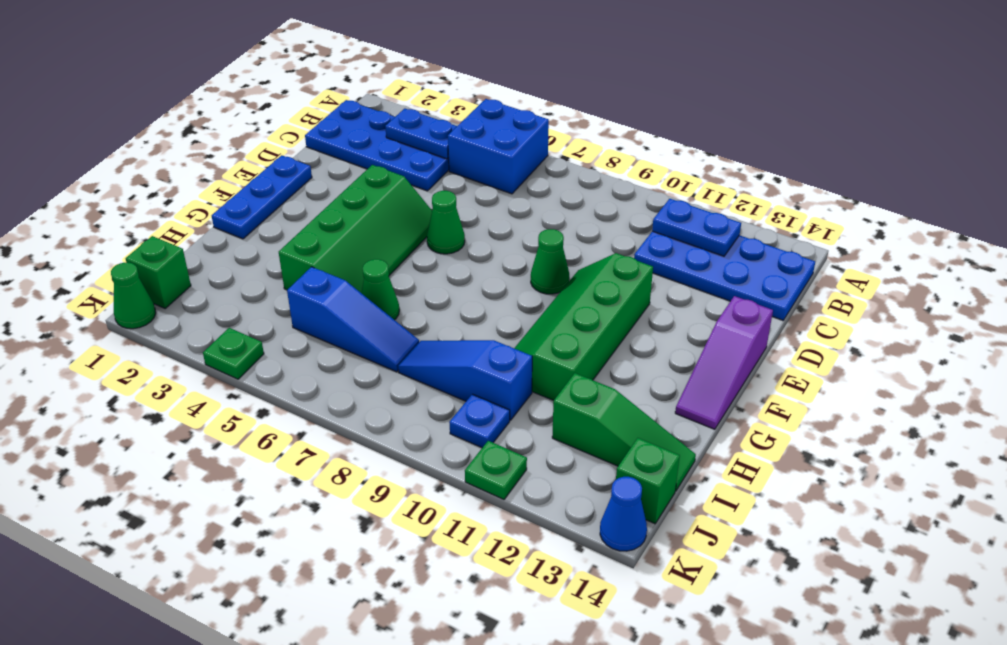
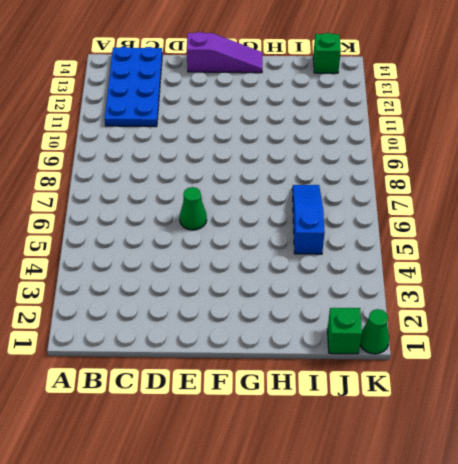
none -> blue 2x2 brick [448,99,549,194]
none -> blue 2x4 plate [305,100,449,191]
none -> blue 1x3 plate [212,155,312,239]

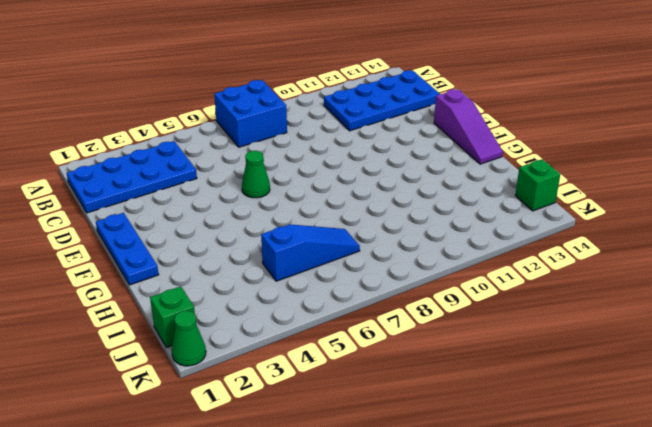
blue 2x2 brick [214,80,287,147] -> blue 2x2 brick moved to [448,99,549,194]
none -> green 2x4 slope [279,165,432,293]
none -> green 1x1 cone [531,229,569,294]
none -> green 2x4 slope [514,253,653,401]

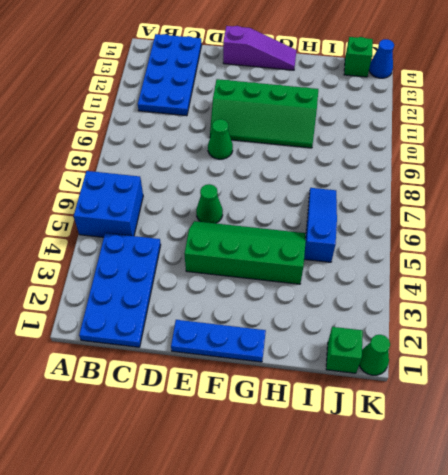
none -> green 1x1 cone [362,259,399,320]
none -> blue 1x3 slope [398,340,532,420]
none -> green 1x3 slope [552,373,696,491]

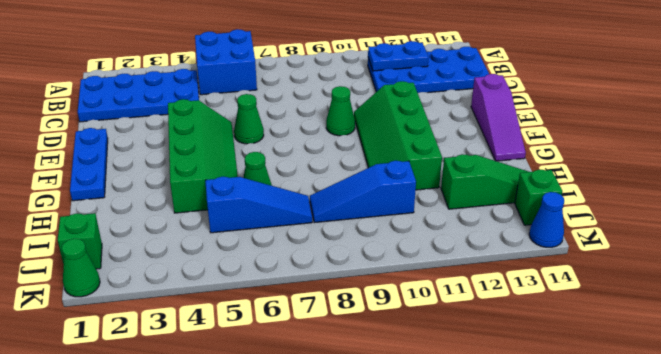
none -> blue 1x1 plate [449,394,510,448]
none -> green 1x1 plate [203,328,264,379]
none -> green 1x1 plate [465,441,527,499]

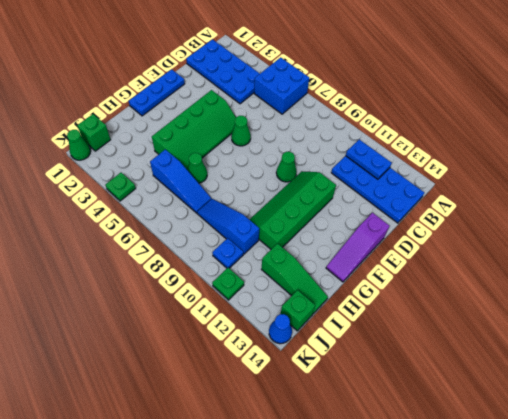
none -> blue 1x2 plate [385,109,457,159]

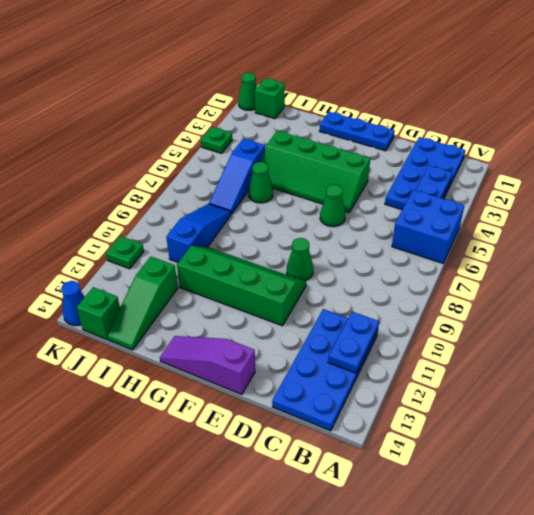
none -> blue 1x1 plate [449,394,510,448]

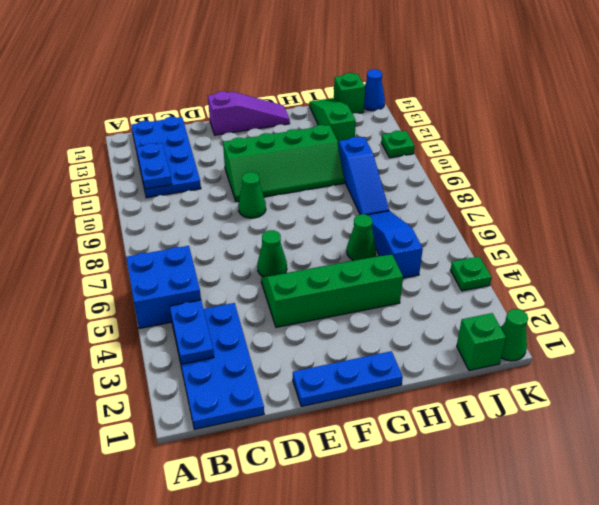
none -> blue 1x1 plate [449,394,510,448]

